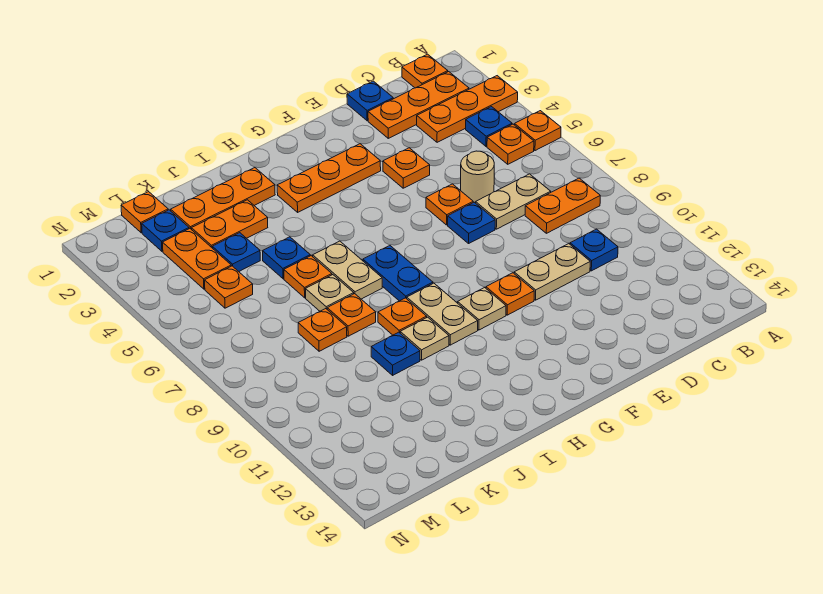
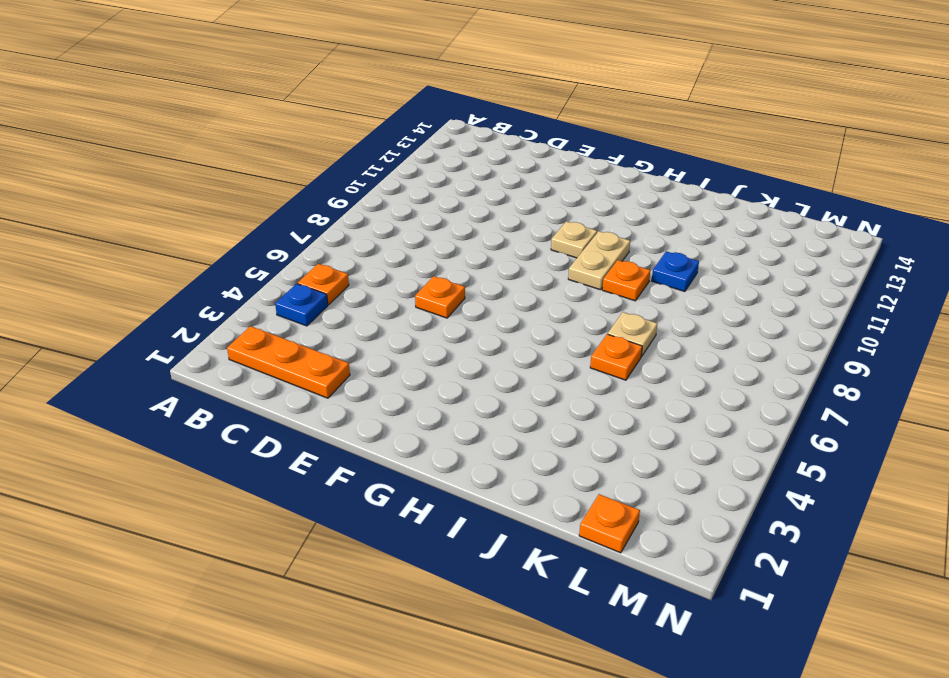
none -> orange 1x3 plate [417,76,518,142]
none -> orange 1x1 plate [514,111,561,151]
none -> orange 1x1 plate [402,54,448,88]
none -> orange 1x2 plate [525,178,600,233]

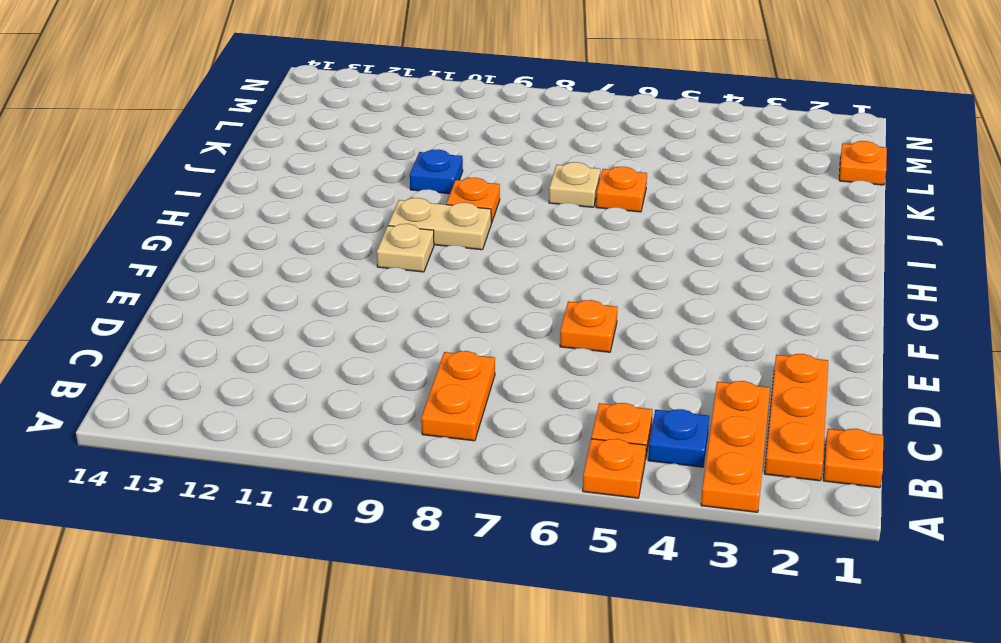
none -> tan 1x2 plate [476,174,551,229]
none -> blue 1x1 plate [570,229,618,271]
none -> blue 1x1 plate [347,81,393,121]
none -> tan 1x1 round brick [461,151,494,203]

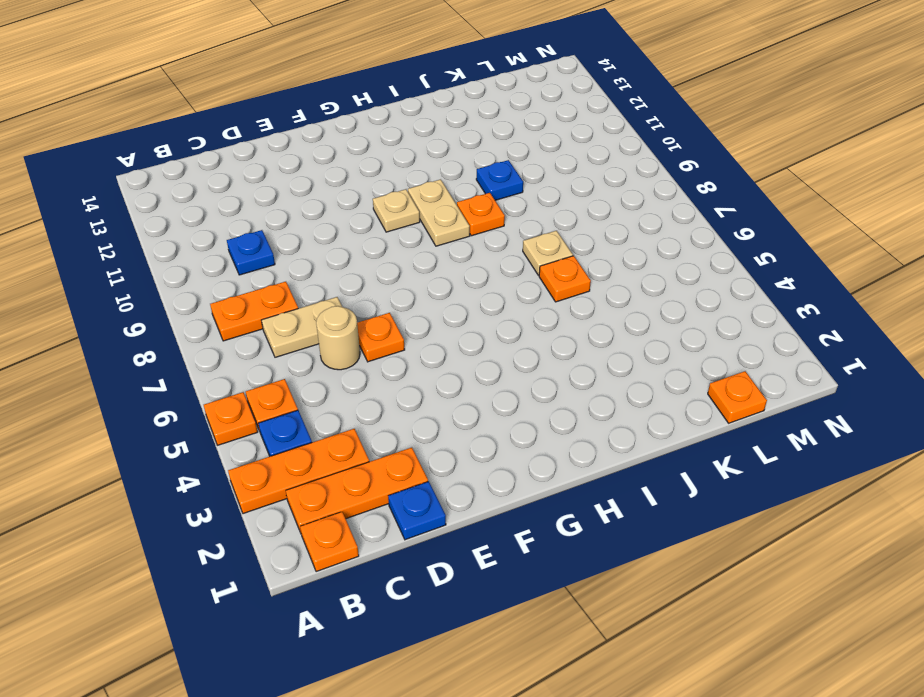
none -> tan 1x2 plate [514,244,590,300]
none -> orange 1x1 plate [383,148,430,188]
none -> blue 1x1 plate [448,202,495,243]
none -> orange 1x3 plate [277,144,381,212]

